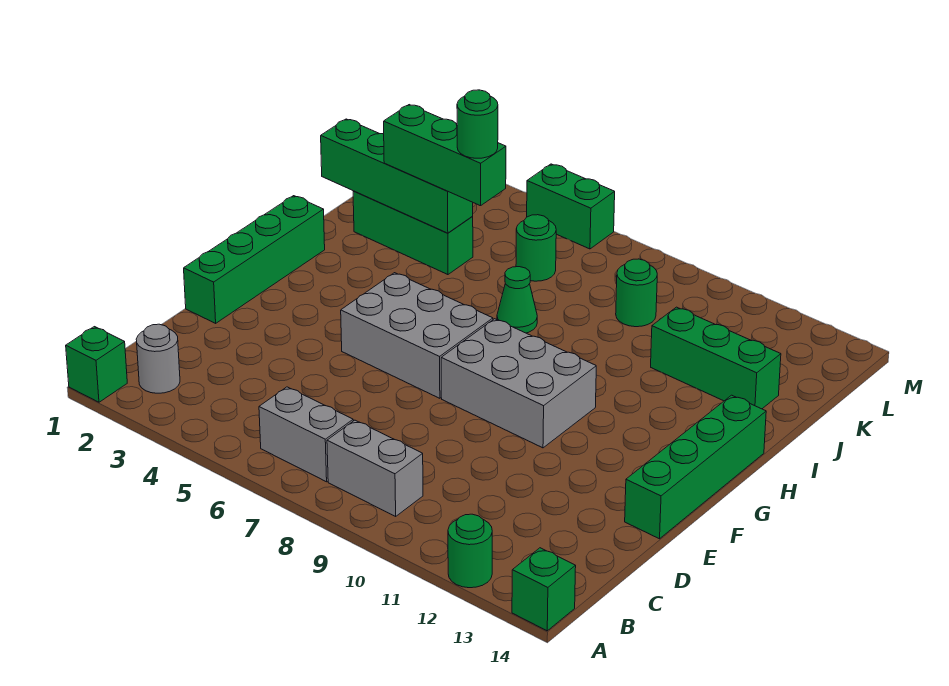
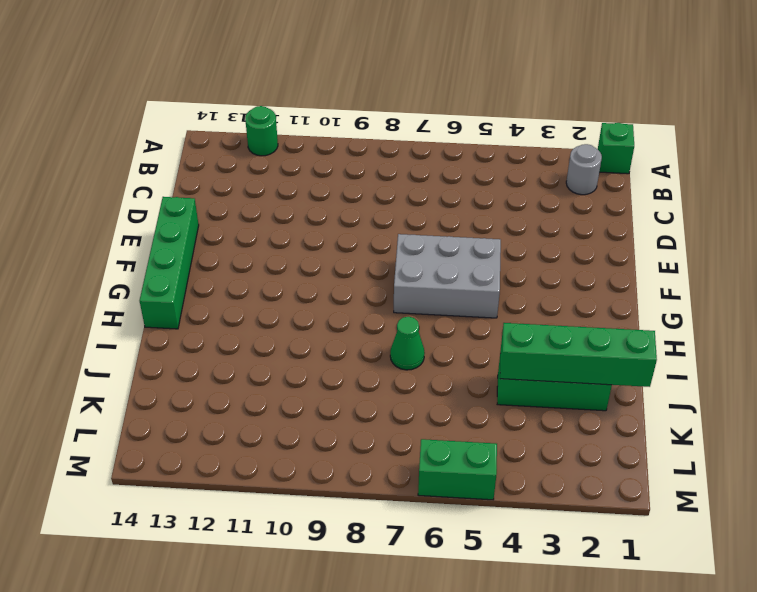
none -> green 1x1 brick [512,548,576,631]
none -> grey 1x2 brick [259,387,353,482]
none -> grey 1x2 brick [327,420,423,516]

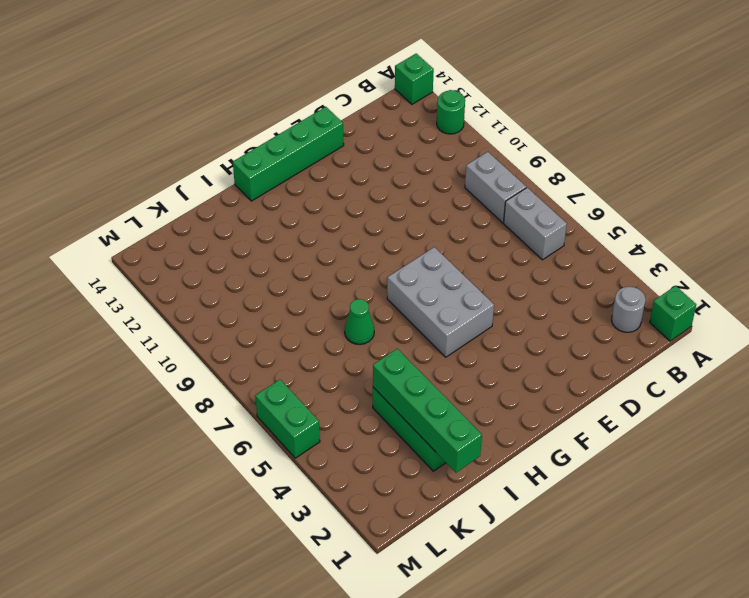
none -> green 1x4 brick [184,196,325,323]
none -> grey 2x3 brick [441,319,596,448]
none -> green 1x3 brick [651,307,781,409]

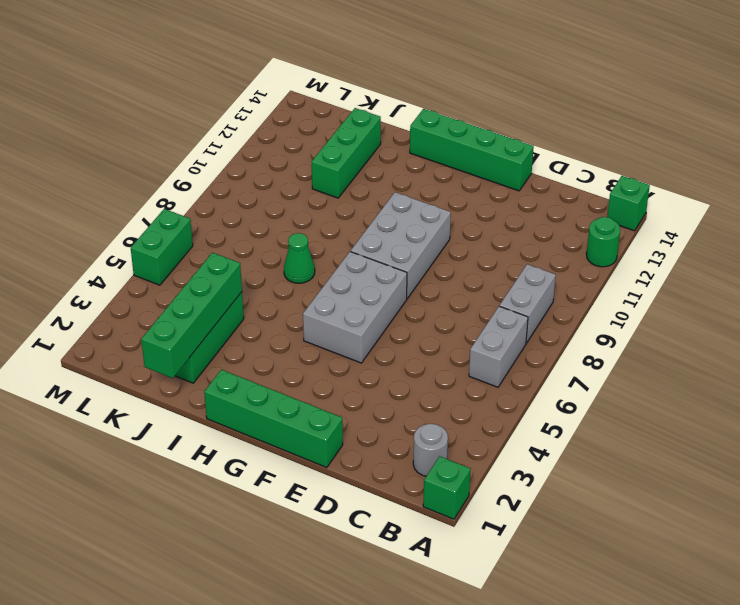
none -> green 1x1 round brick [516,215,556,281]
none -> green 1x1 round brick [616,259,657,327]
none -> green 1x3 brick [384,105,506,206]

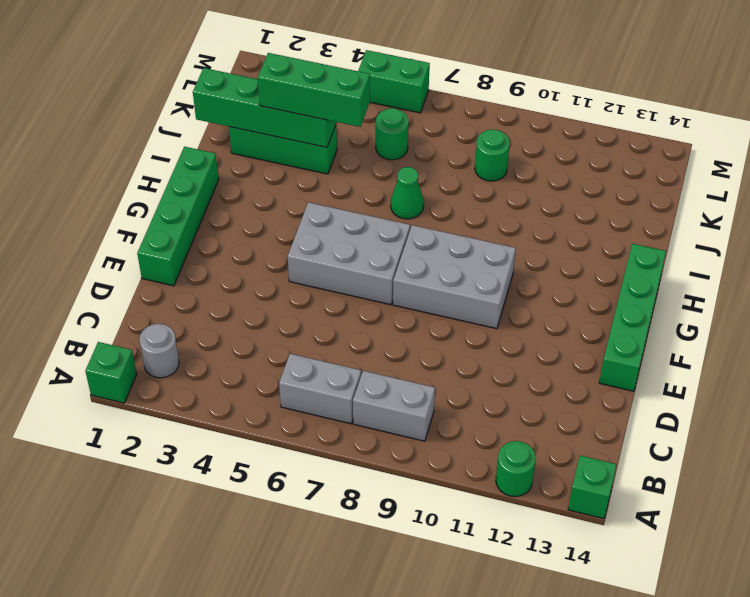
none -> green 1x3 brick [651,307,781,409]
none -> green 1x1 round brick [457,90,498,158]

